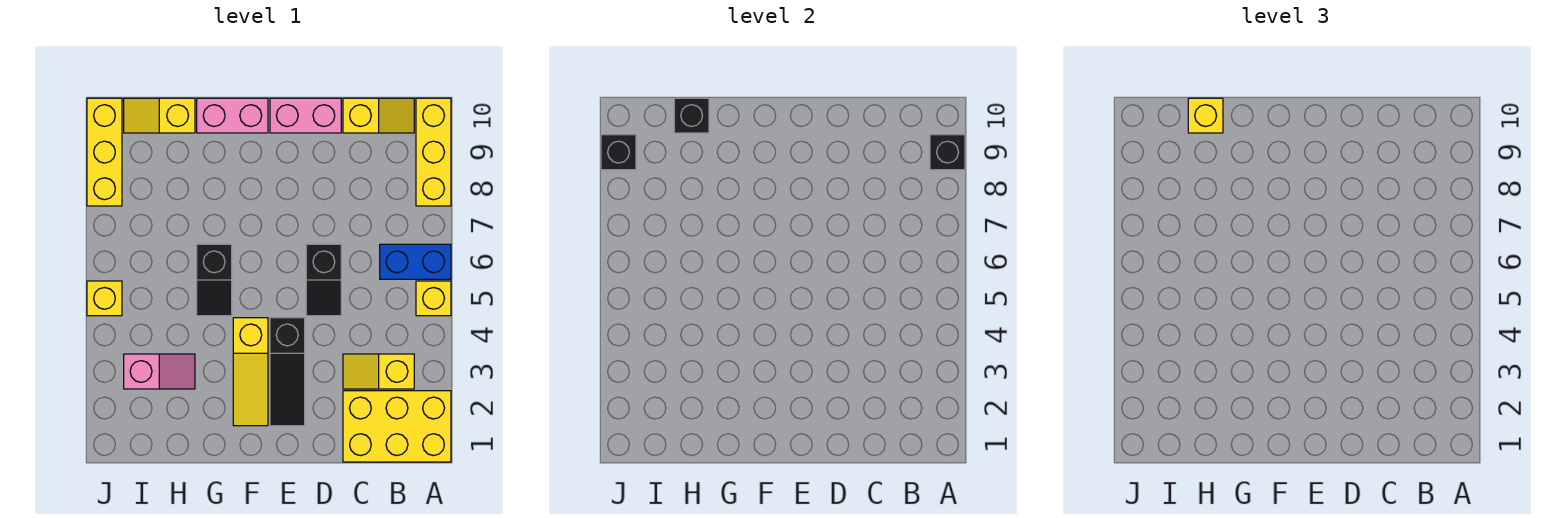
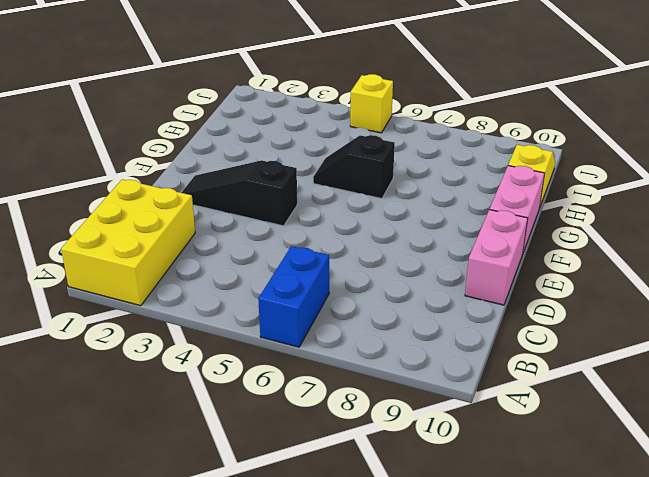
none -> yellow 1x1 brick [416,281,451,316]
none -> yellow 1x3 brick [416,98,451,206]
none -> yellow 1x2 slope [343,354,414,389]

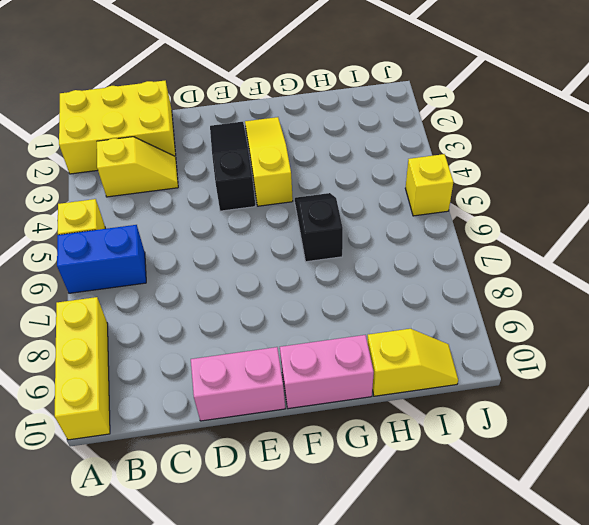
none -> yellow 1x2 slope [343,98,414,133]
none -> black 1x2 slope [306,244,341,316]
none -> pink 1x2 slope [124,354,195,389]

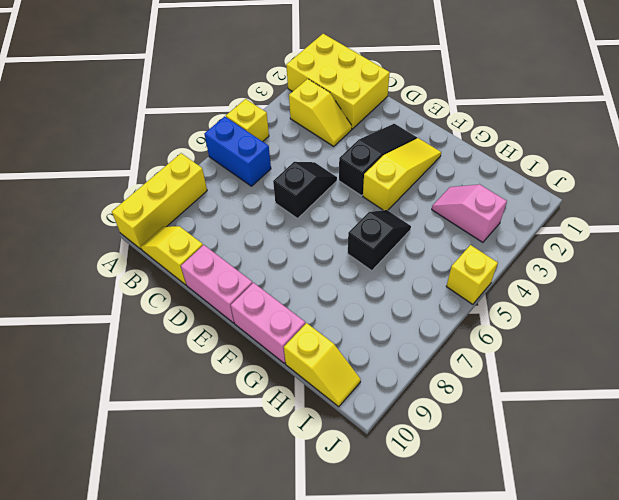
none -> yellow 1x3 brick [87,98,122,206]
none -> black 1x1 brick [930,135,965,170]
none -> black 1x1 brick [674,98,709,133]

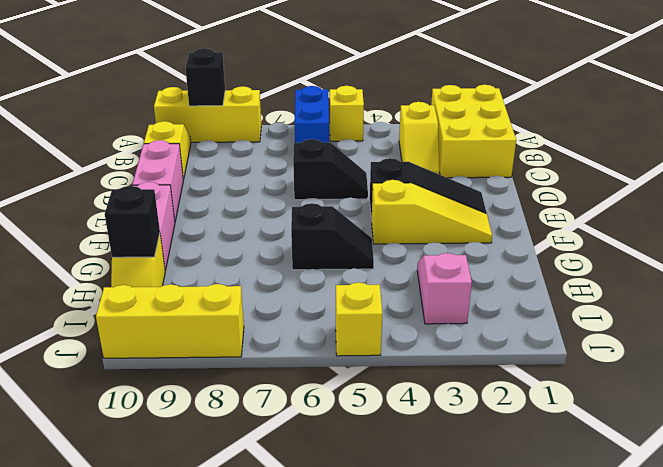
none -> black 1x1 brick [601,135,636,170]
none -> yellow 1x1 brick [1188,98,1223,133]

